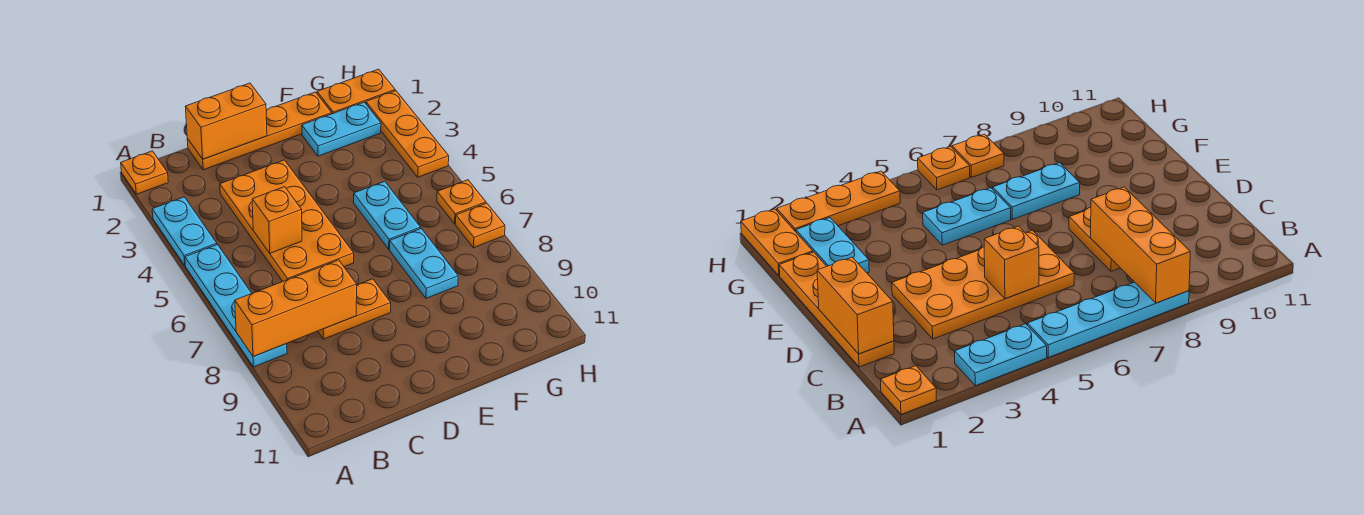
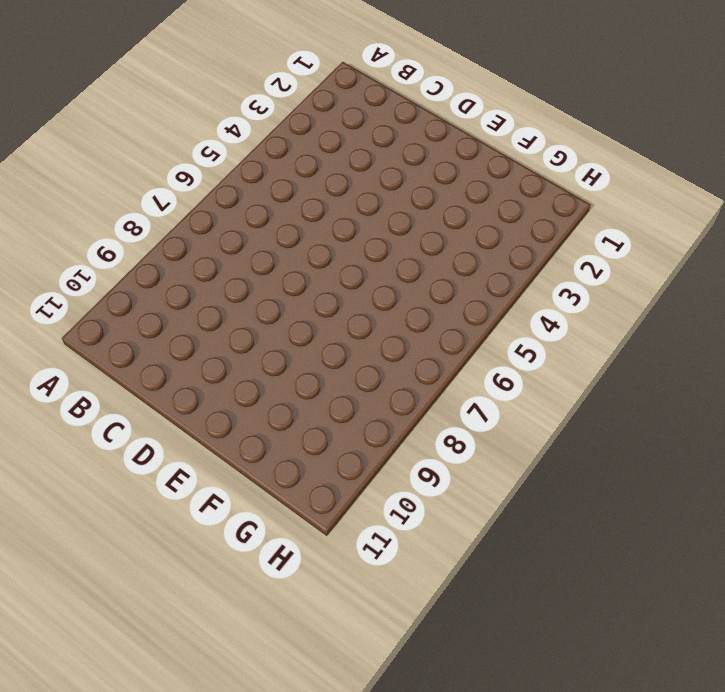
none -> orange 1x1 plate [121,151,168,194]
none -> cyan 1x2 plate [152,197,217,265]
none -> cyan 1x4 plate [185,245,287,367]

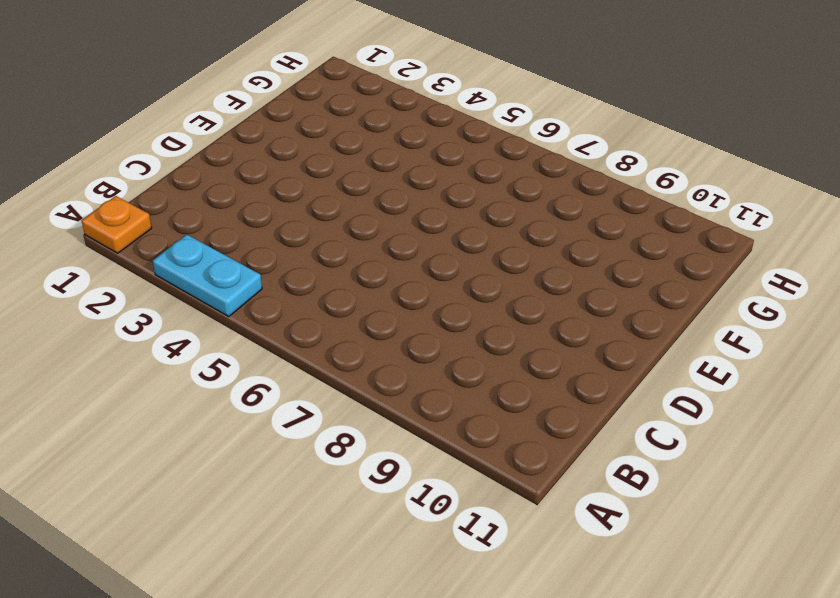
none -> cyan 1x4 plate [185,245,287,367]
none -> orange 1x4 plate [187,92,332,170]
none -> orange 2x4 plate [220,160,354,282]

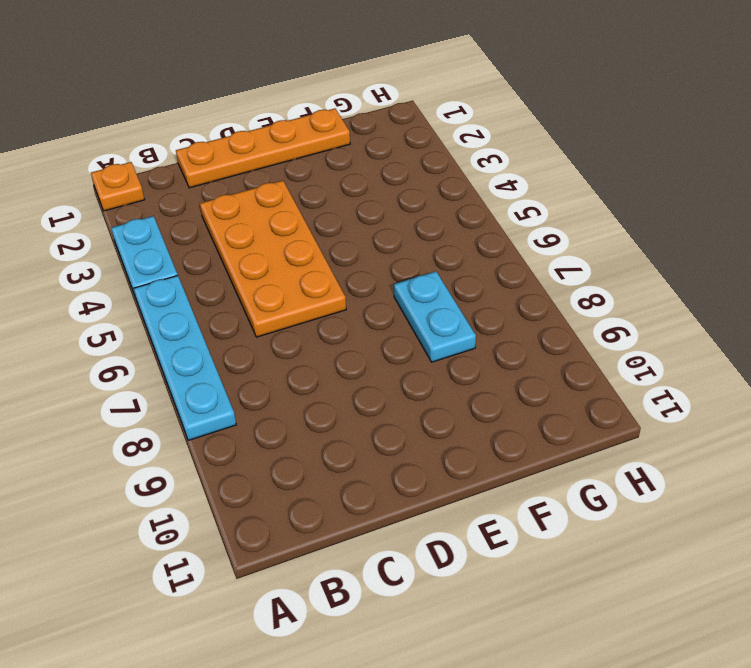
none -> orange 1x2 plate [318,279,391,339]
none -> cyan 1x2 plate [302,102,381,156]
none -> cyan 1x2 plate [354,181,421,249]

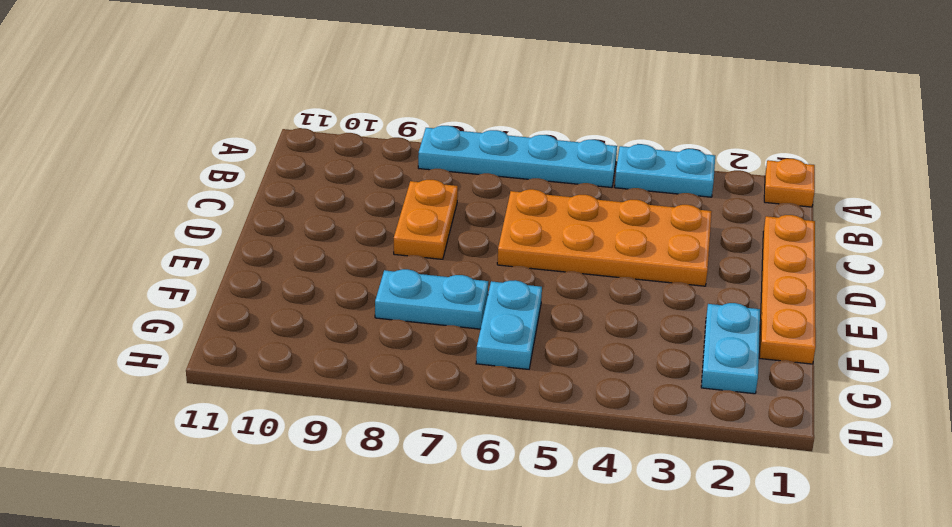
cyan 1x2 plate [476,280,542,369] -> cyan 1x2 plate turned to [354,181,421,249]
none -> orange 1x2 plate [317,69,395,114]
none -> orange 1x3 plate [366,91,449,177]
none -> orange 1x1 plate [437,180,486,224]

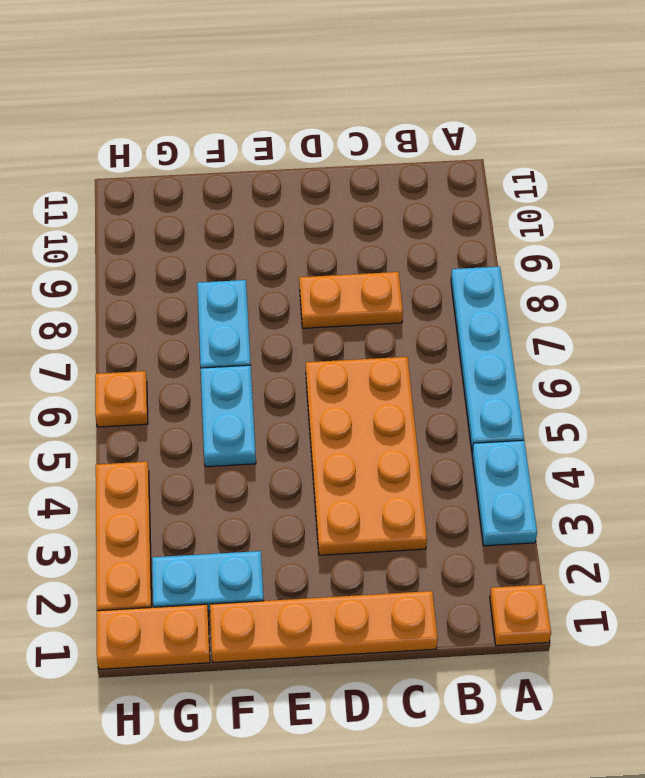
none -> orange 1x1 plate [455,203,505,248]
none -> orange 1x3 brick [235,260,357,357]
none -> orange 1x2 brick [185,83,267,159]

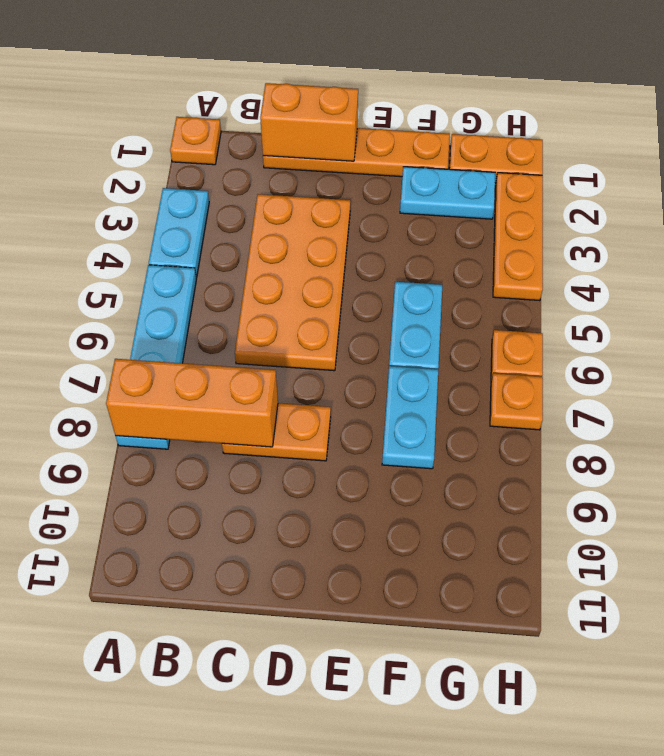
none -> orange 1x1 brick [252,187,302,253]

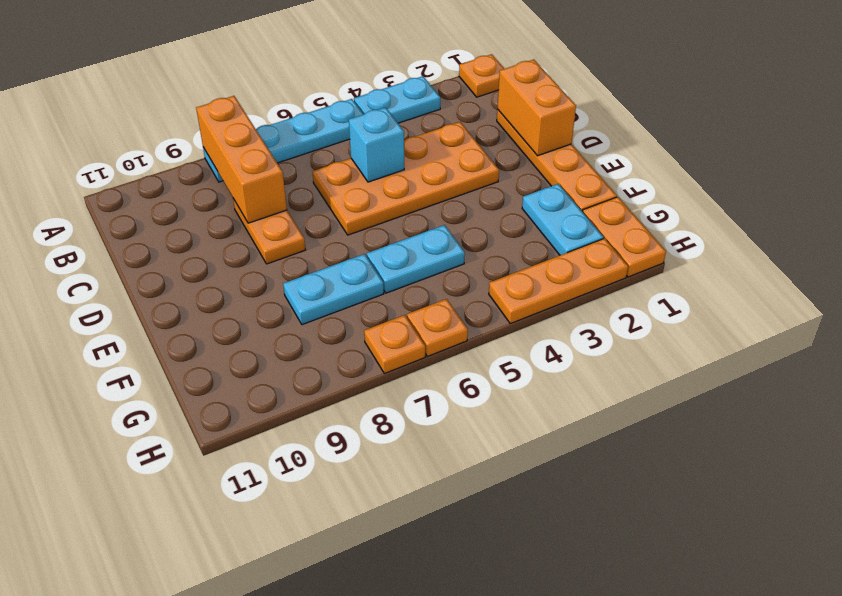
cyan 1x1 brick [349,107,404,182] -> orange 1x1 brick [252,187,302,253]

